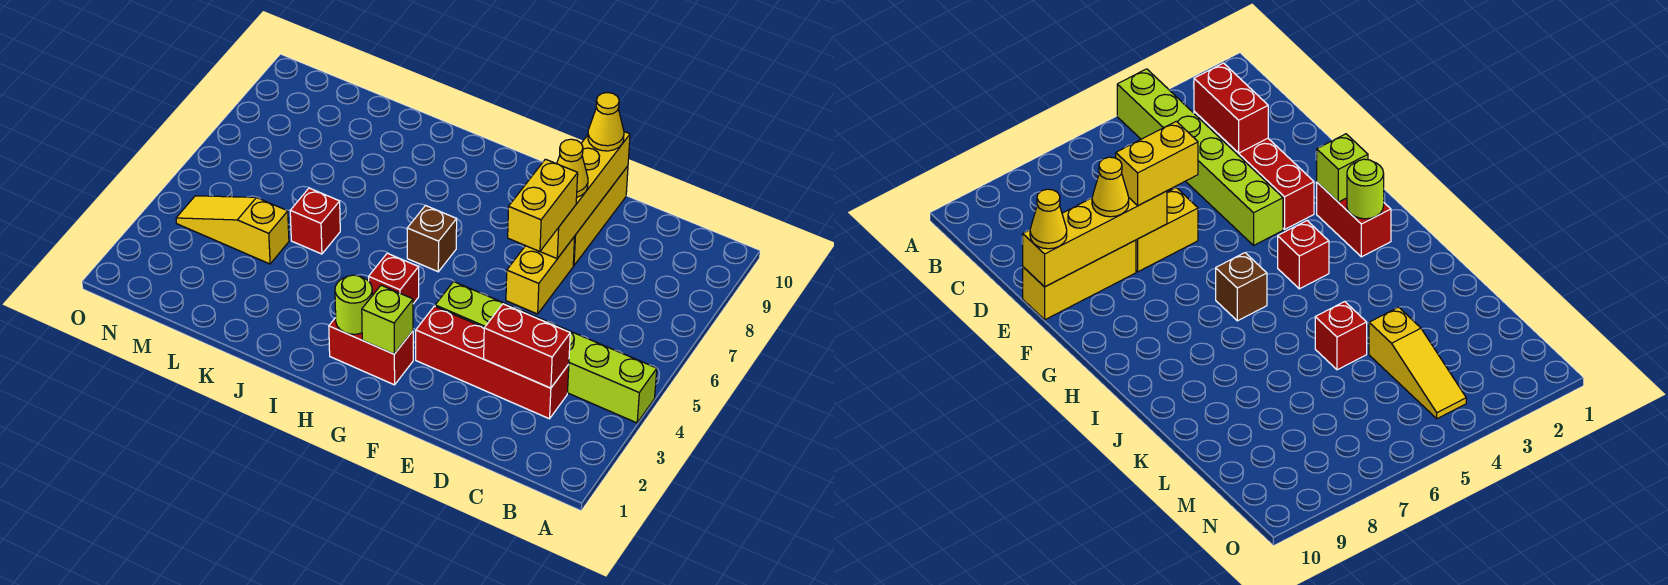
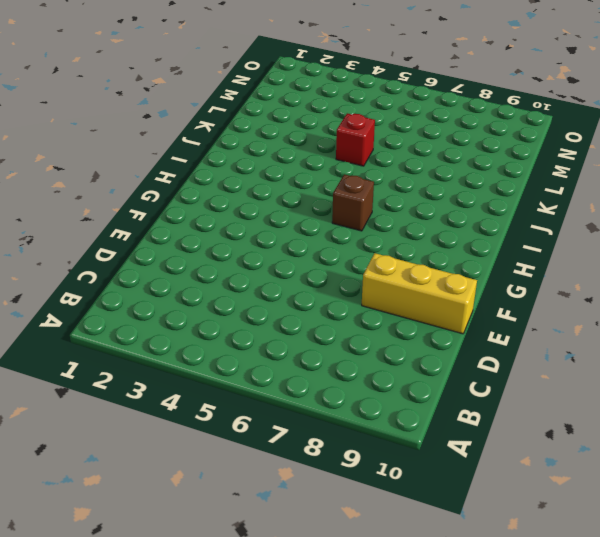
none -> lime 1x6 brick [435,282,657,423]
none -> red 1x4 brick [416,306,569,419]
none -> yellow 1x2 brick [506,237,575,314]

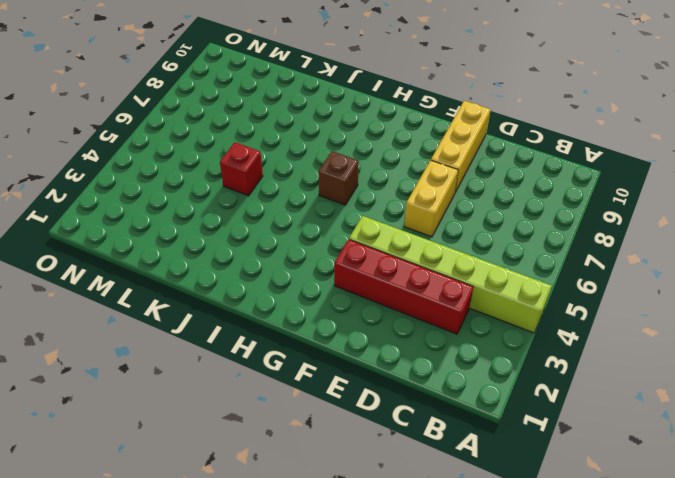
none -> red 1x2 brick [329,318,413,385]
none -> red 1x1 brick [369,253,419,304]
none -> yellow 1x3 slope [176,196,289,264]

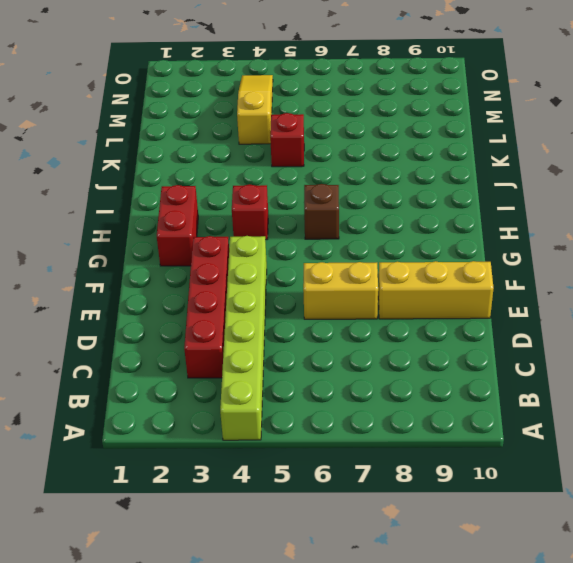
none -> red 1x2 brick [484,304,570,388]
none -> yellow 1x4 brick [540,132,630,259]
none -> lime 1x1 brick [362,285,413,354]

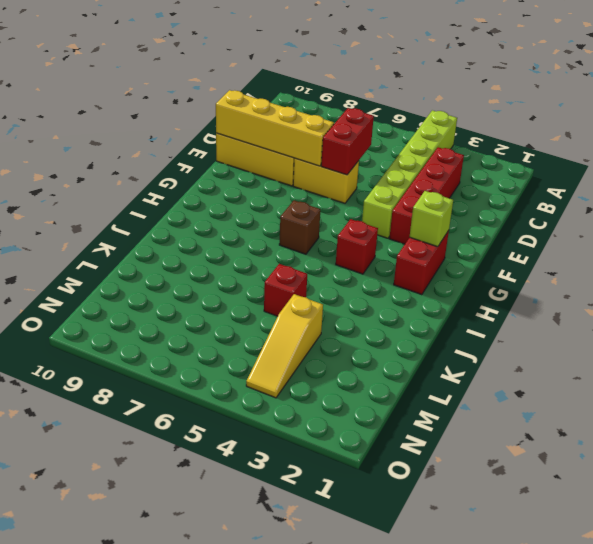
red 1x2 brick [321,108,374,175] -> red 1x2 brick moved to [484,304,570,388]
none -> lime 1x1 round brick [335,275,372,334]
none -> yellow 1x2 brick [508,159,578,252]
none -> yellow 1x1 cone [557,139,588,197]

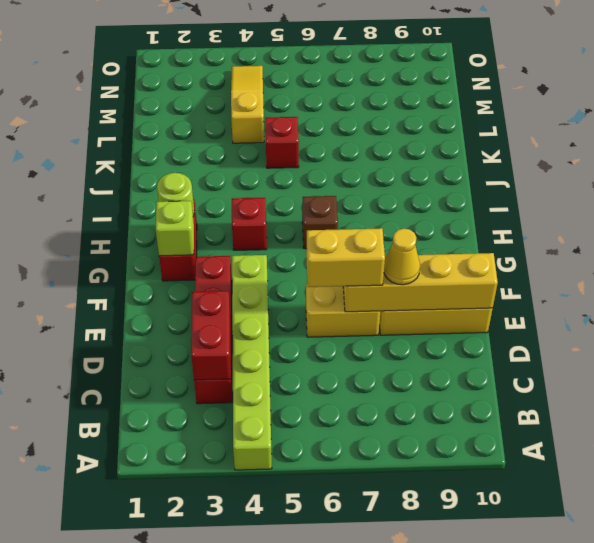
none -> yellow 1x1 cone [588,93,624,151]

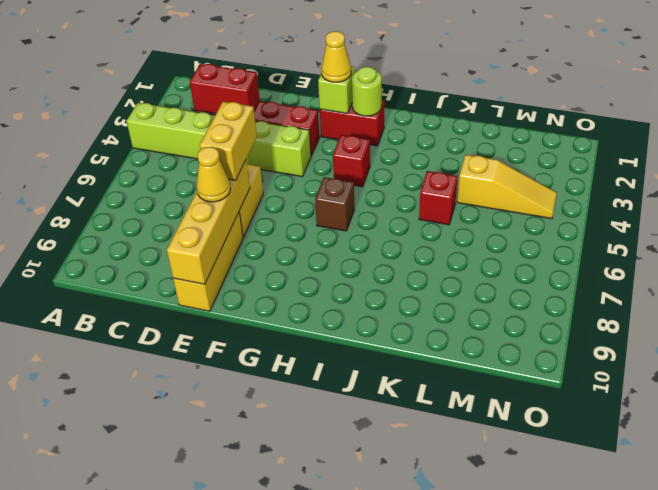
yellow 1x1 cone [321,31,351,82] -> yellow 1x1 cone moved to [588,93,624,151]

